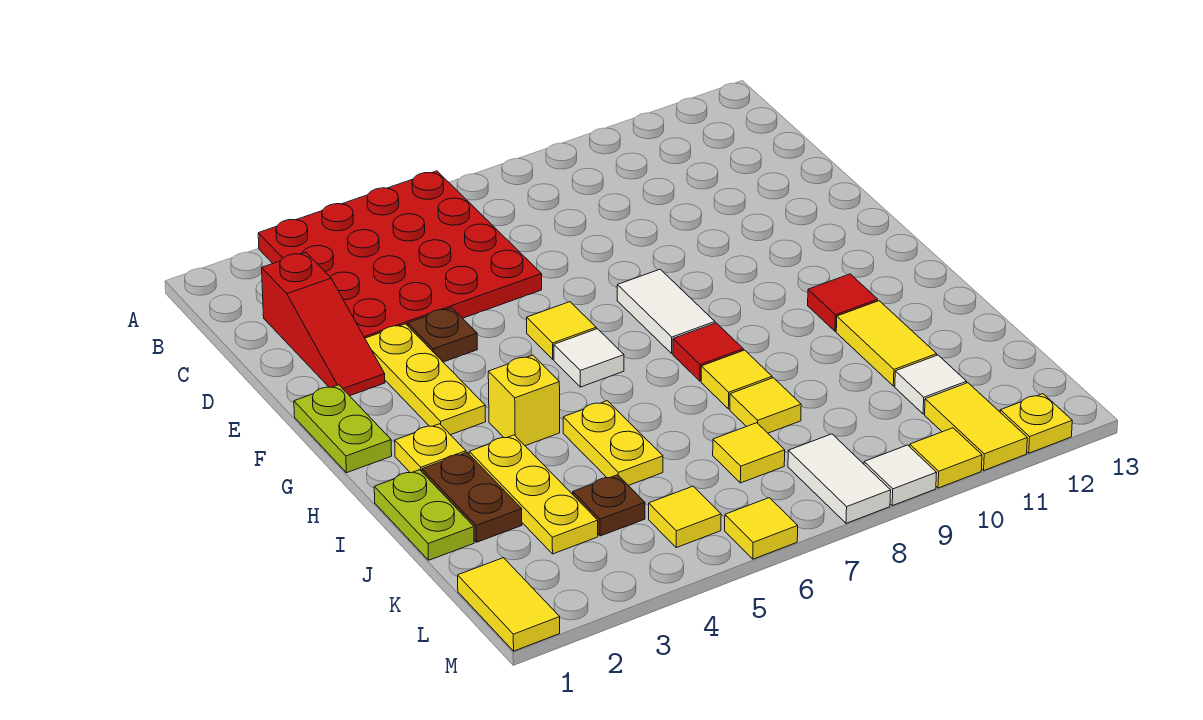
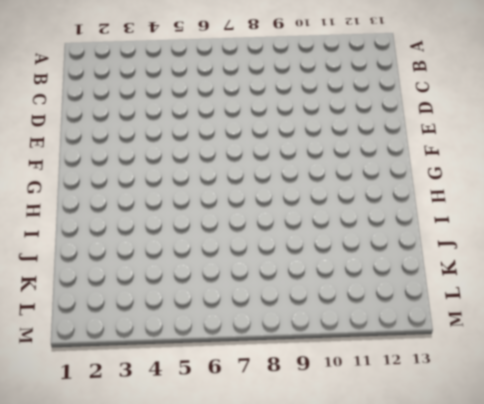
none -> red 4x4 plate [258,171,542,338]
none -> red 1x3 slope [262,252,385,396]
none -> yellow 1x3 plate [365,324,486,435]
none -> brown 1x1 plate [408,308,477,362]

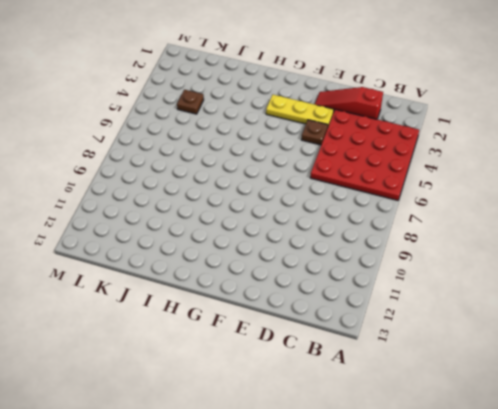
none -> lime 1x2 plate [294,385,392,473]
none -> yellow 1x1 tile [527,302,596,359]
none -> white 1x2 tile [617,269,715,353]
none -> white 1x1 tile [554,329,624,387]

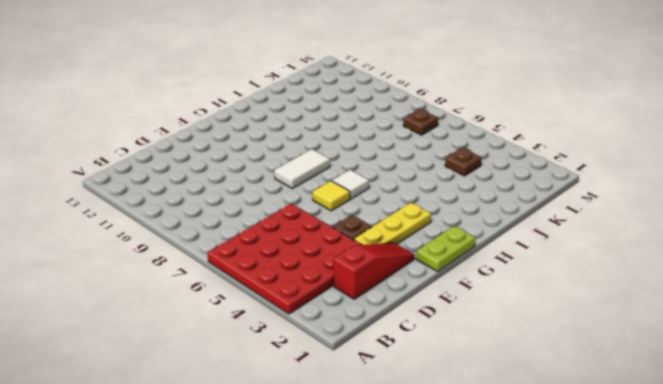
brown 1x1 plate [403,109,438,135] -> none
none -> yellow 1x1 plate [395,424,466,473]
none -> yellow 1x1 brick [488,355,560,446]
none -> red 1x1 tile [673,323,743,381]
none -> red 1x1 tile [808,274,878,331]

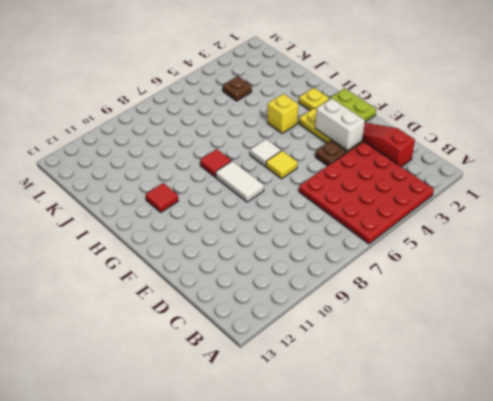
white 1x2 brick [315,98,365,151] -> none
none -> lime 1x2 plate [374,470,474,560]
none -> brown 1x2 plate [422,452,522,542]
none -> yellow 1x3 plate [469,435,598,554]
none -> yellow 1x2 plate [563,401,663,486]

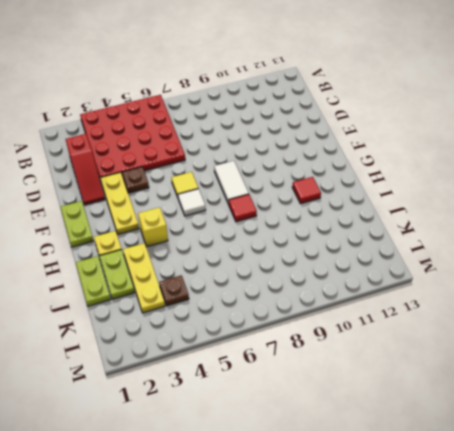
lime 1x2 plate [99,250,135,299] -> brown 1x2 plate [422,452,522,542]
none -> yellow 1x2 plate [563,401,663,486]
none -> yellow 1x1 tile [701,350,772,409]
none -> yellow 1x2 tile [836,301,937,386]
none -> yellow 1x1 tile [730,378,801,433]

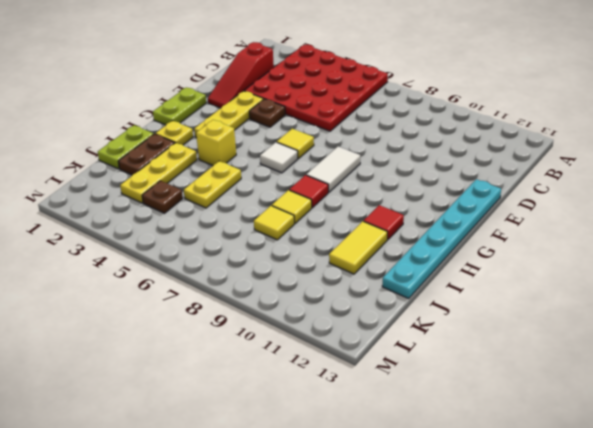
cyan 1x6 plate [382,179,501,298] -> none
none -> yellow 1x1 tile [713,423,785,483]
none -> white 1x1 tile [895,355,967,414]
none -> yellow 1x2 tile [458,558,560,651]
none -> yellow 1x1 tile [649,486,721,548]

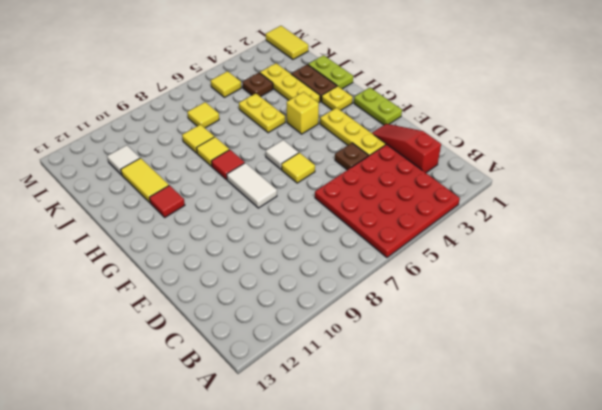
none -> white 1x2 tile [788,434,891,523]
none -> yellow 1x2 tile [925,383,1027,470]
none -> yellow 1x1 tile [725,498,798,559]
none -> white 1x1 tile [864,445,937,506]

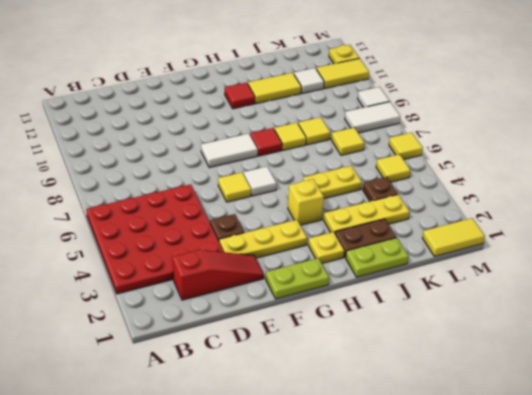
none -> yellow 1x1 tile [910,428,982,488]

